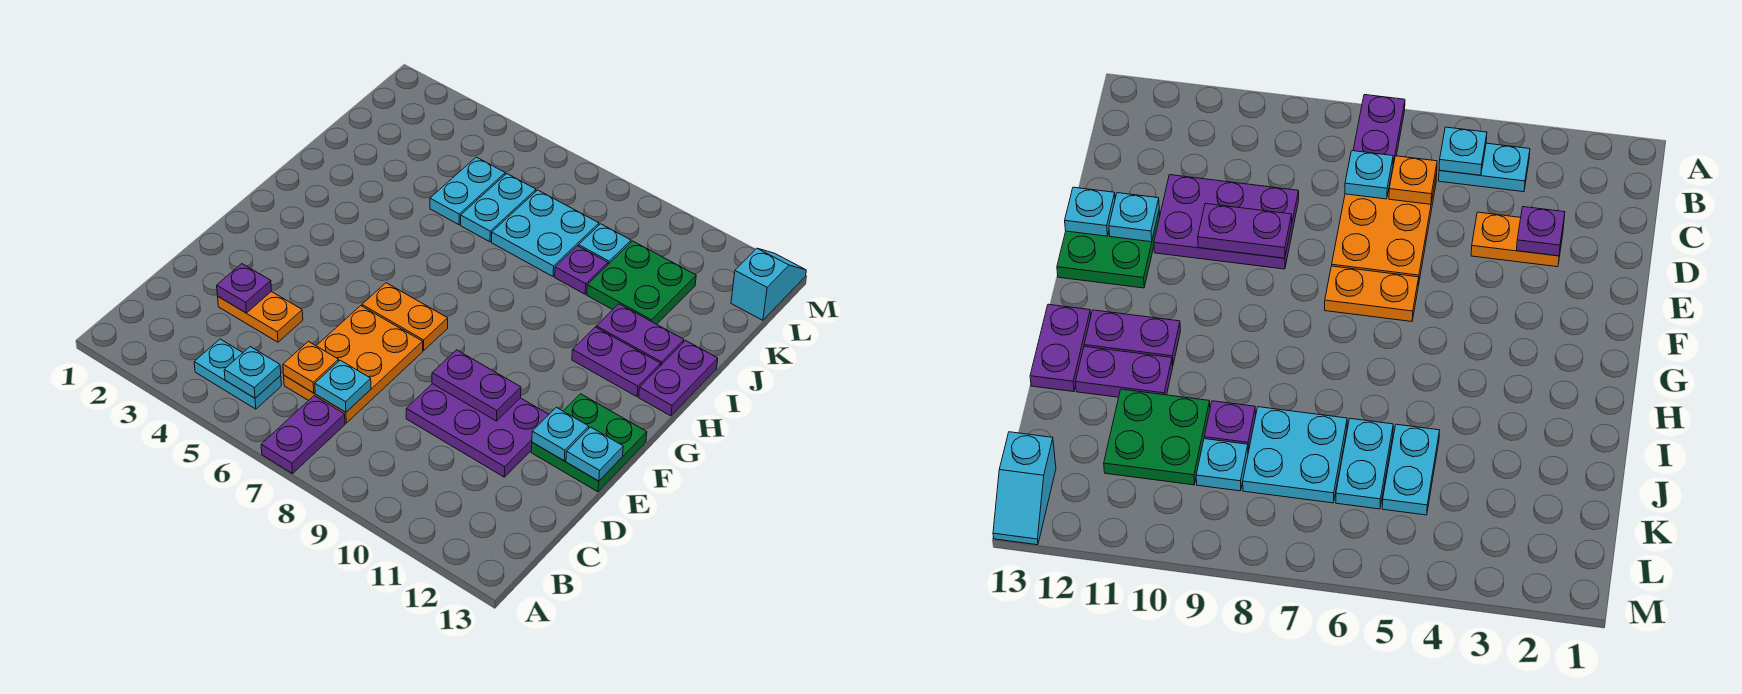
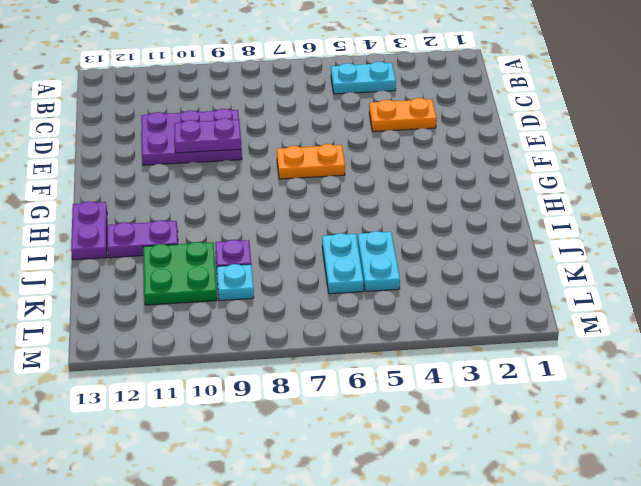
none -> purple 1x2 plate [261,396,345,474]
none -> orange 2x3 plate [284,306,423,423]
none -> green 2x2 plate [531,394,647,492]

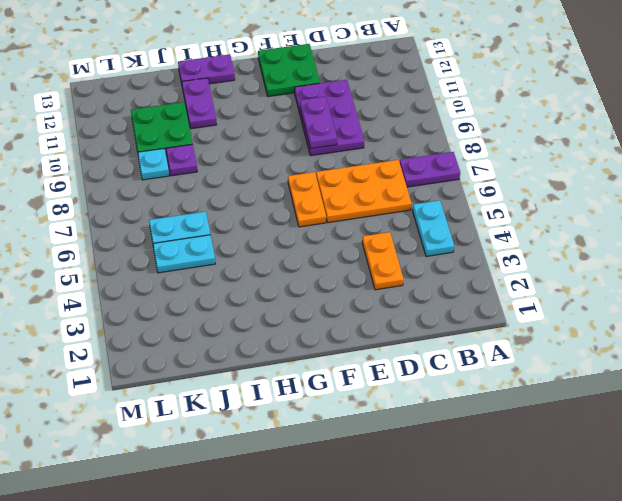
none -> purple 1x2 plate [572,327,660,397]
none -> cyan 2x2 plate [492,190,599,276]
none -> cyan 1x2 slope [731,248,806,320]

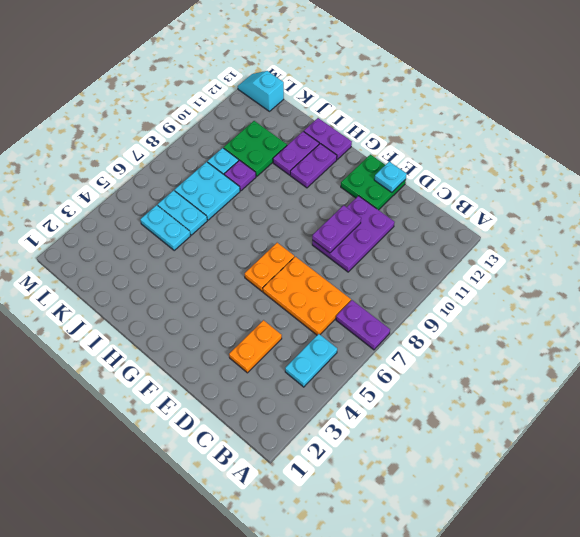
none -> cyan 1x1 plate [224,347,281,398]
none -> orange 1x1 plate [283,341,339,393]
none -> cyan 1x1 plate [315,360,371,412]

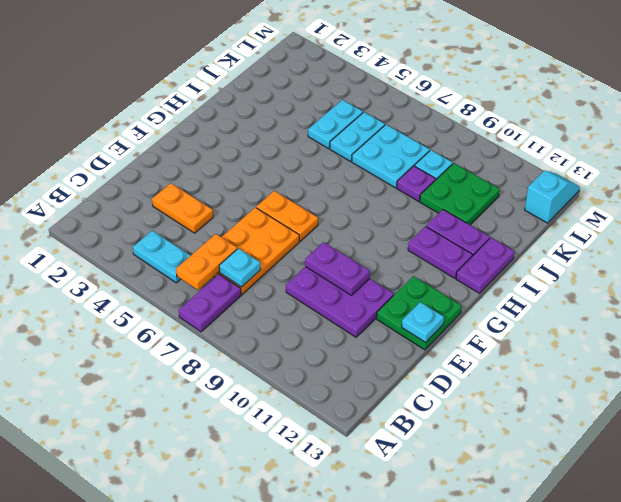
orange 1x2 plate [176,234,237,290] -> orange 1x1 plate [283,341,339,393]
none -> cyan 1x1 plate [224,347,281,398]
none -> purple 1x1 plate [217,264,272,313]
none -> cyan 1x1 plate [532,407,589,461]

